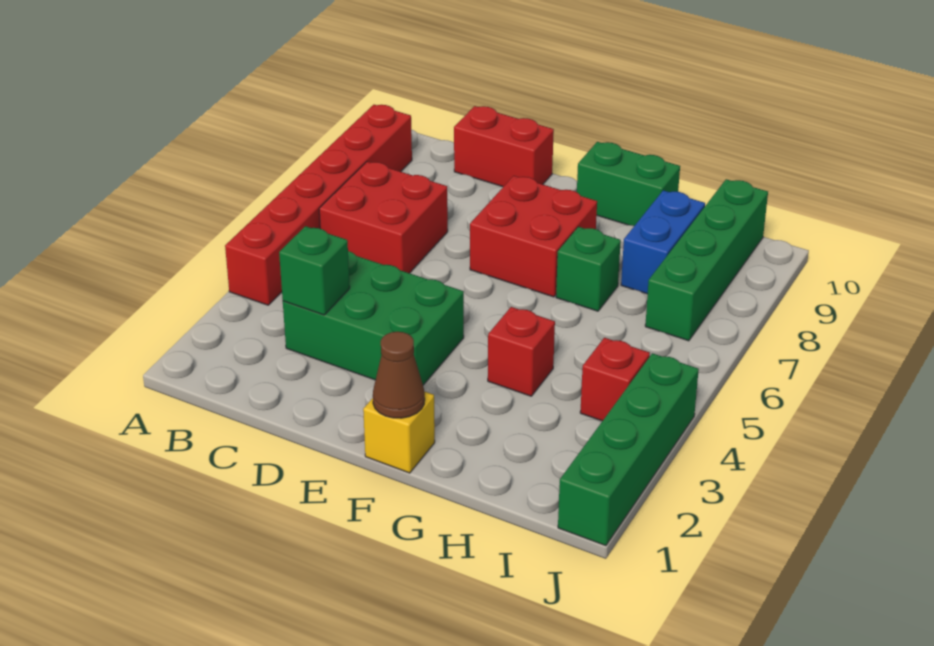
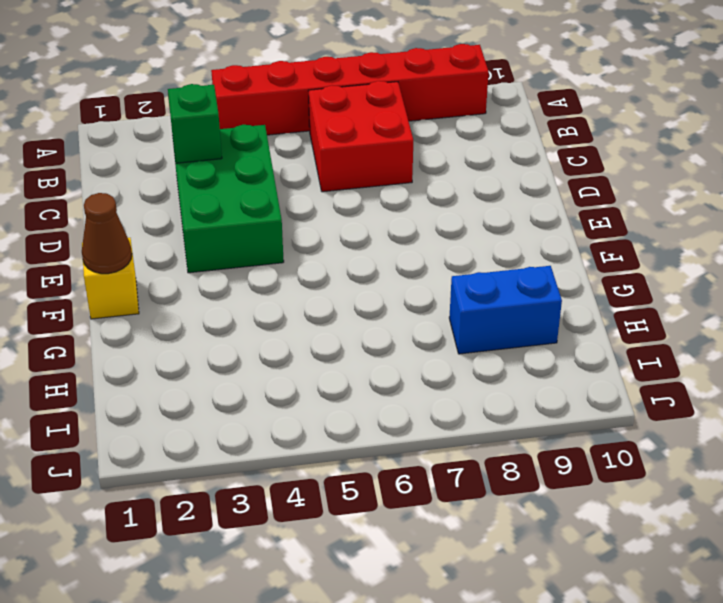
none -> red 1x2 brick [454,106,554,187]
none -> red 2x2 brick [470,176,597,297]
none -> green 1x2 brick [577,142,680,226]

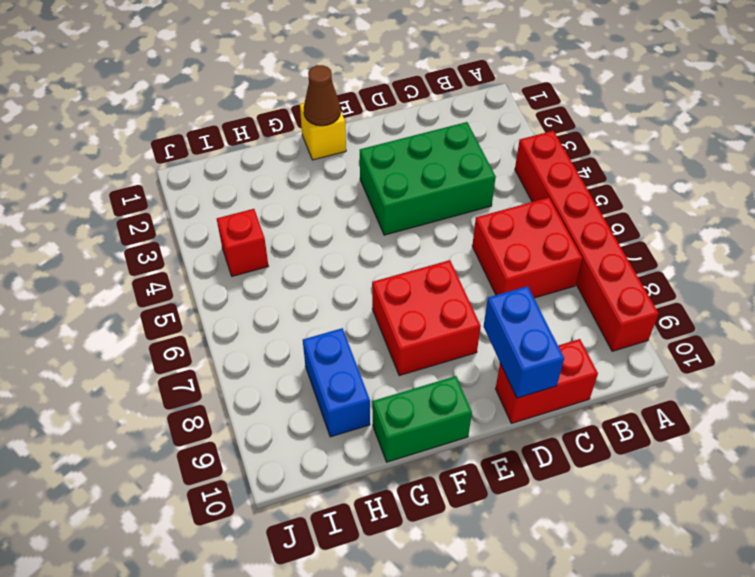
blue 1x2 brick [484,286,564,398] -> none
none -> red 1x1 brick [488,307,555,396]
none -> green 1x1 brick [556,227,621,311]
none -> green 1x4 brick [645,179,768,341]

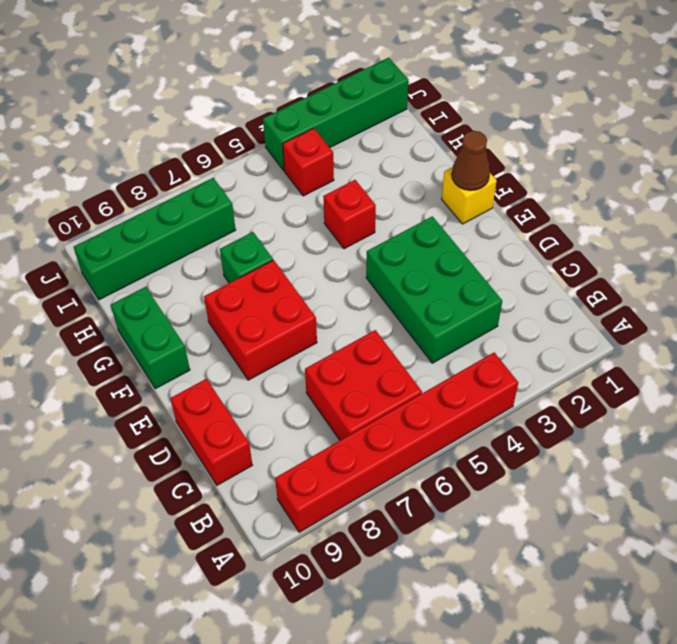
none -> blue 1x2 brick [621,190,705,294]
none -> green 1x1 brick [279,226,350,315]

